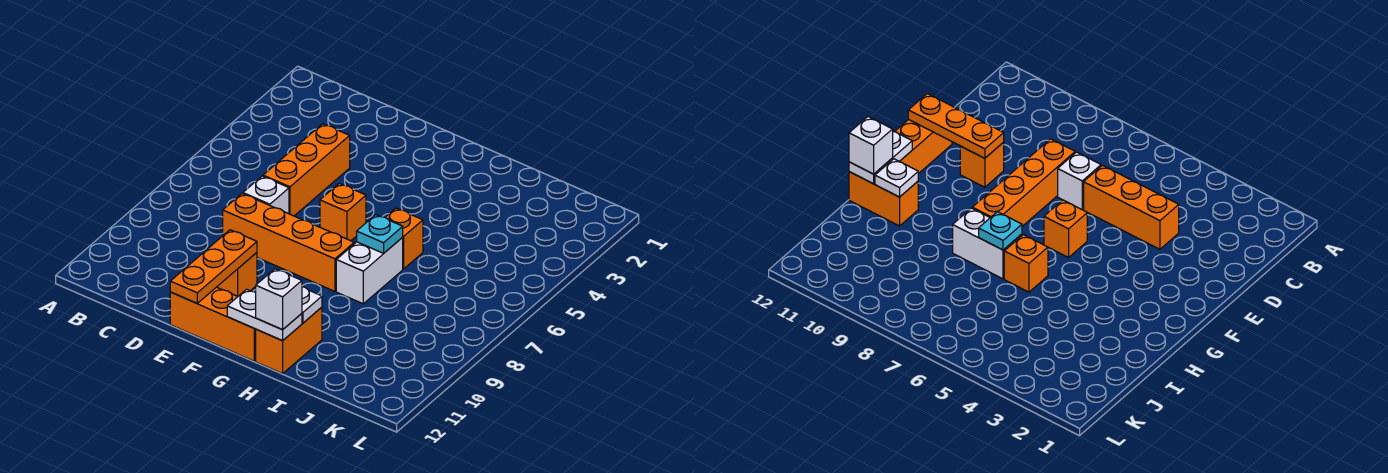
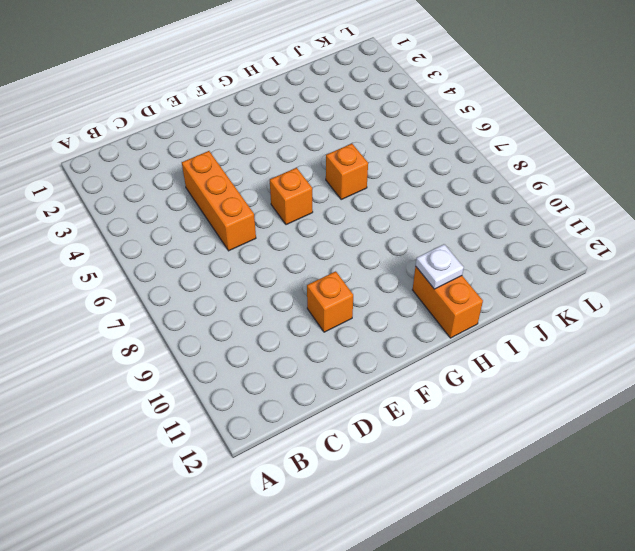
none -> white 1x1 brick [243,176,289,214]
none -> orange 1x4 brick [223,194,354,291]
none -> orange 1x3 brick [170,287,256,361]

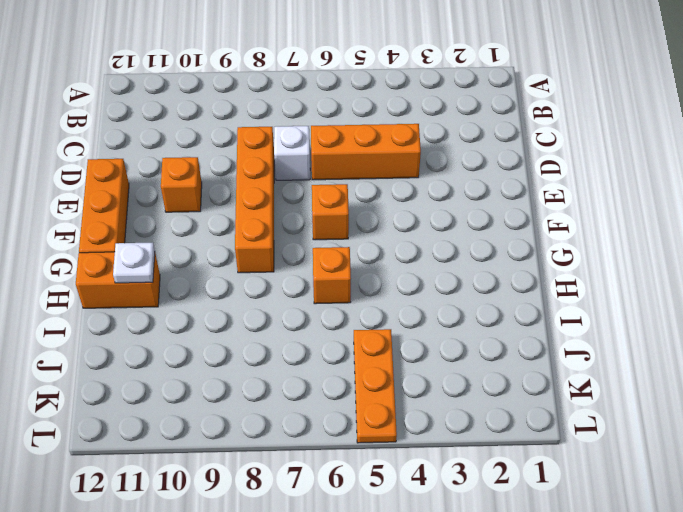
orange 1x3 plate [354,329,397,443] -> orange 1x3 plate turned to [170,230,257,303]
none -> white 1x2 brick [336,238,403,304]
none -> white 1x2 plate [227,289,302,341]
none -> cyan 1x1 plate [357,215,403,253]

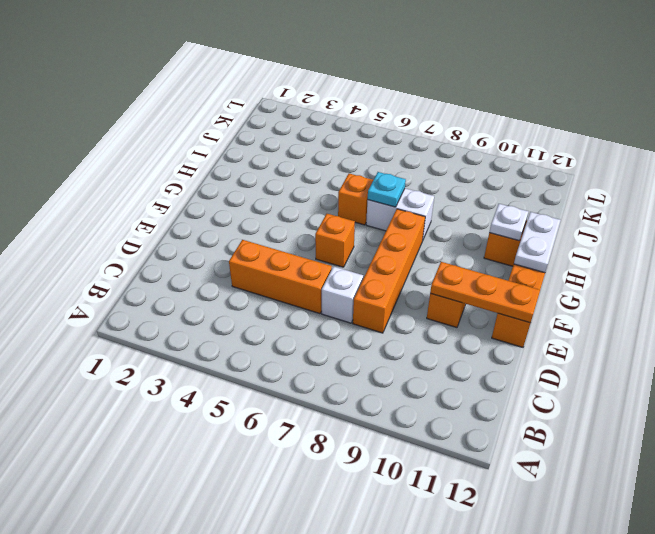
none -> white 1x1 brick [256,269,302,330]

